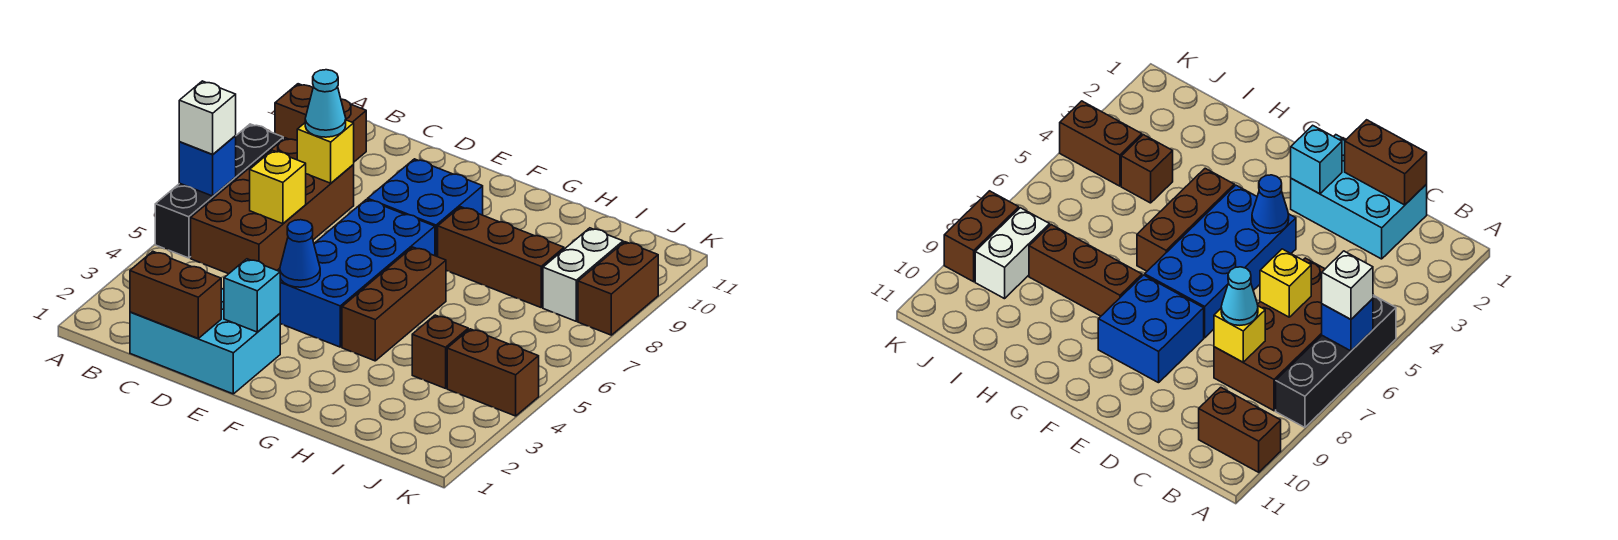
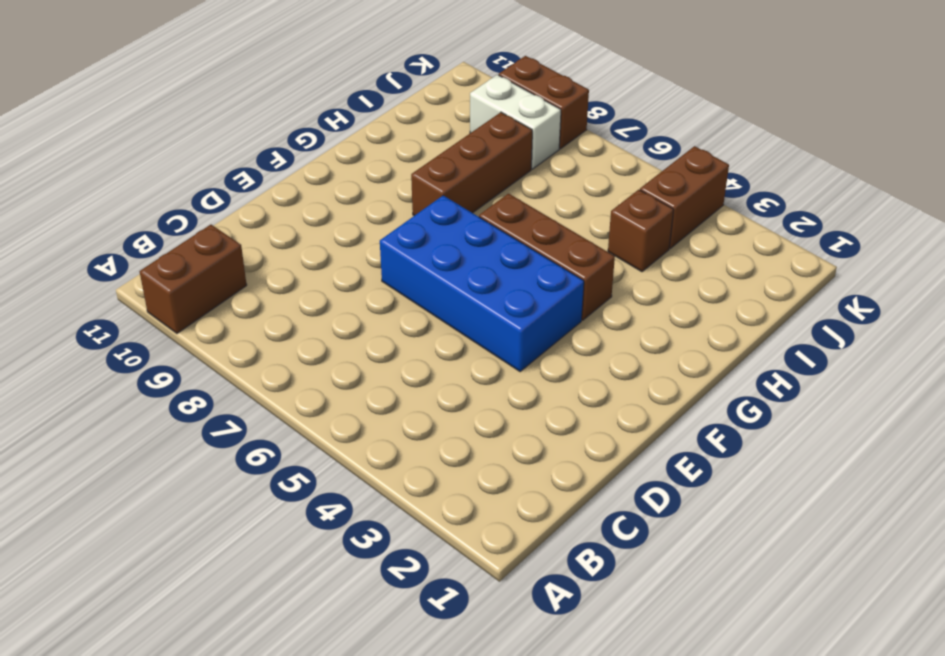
none -> black 1x4 brick [155,124,283,258]
none -> brown 2x4 brick [191,138,354,274]
none -> cyan 2x3 brick [130,289,280,394]

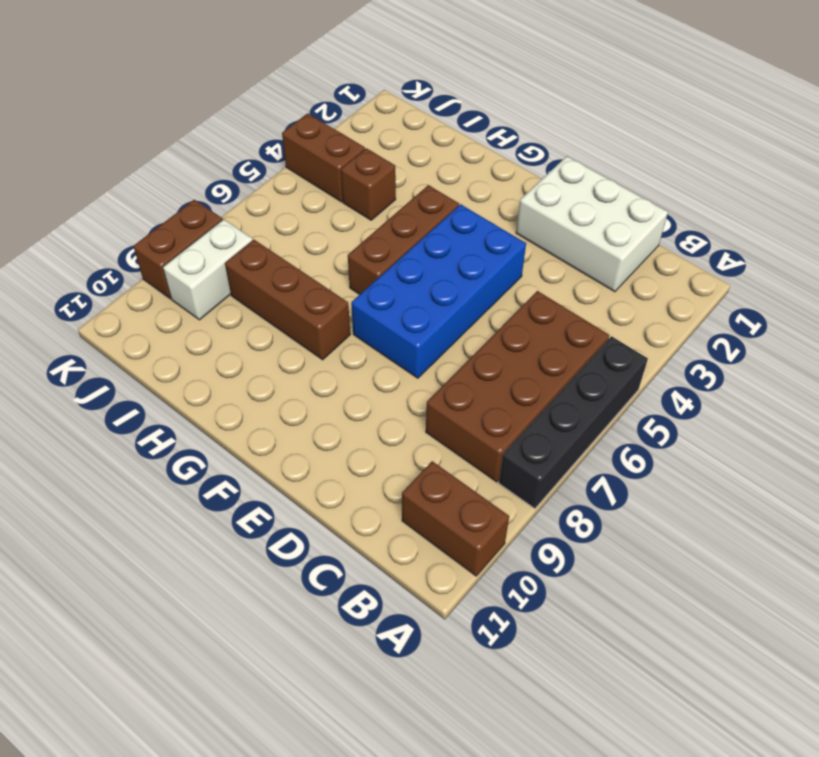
white 2x3 brick [516,156,668,292] -> cyan 2x3 brick [130,289,280,394]
none -> blue 2x2 brick [368,159,483,257]
none -> blue 1x1 brick [179,136,236,196]
none -> brown 1x2 brick [130,251,221,338]

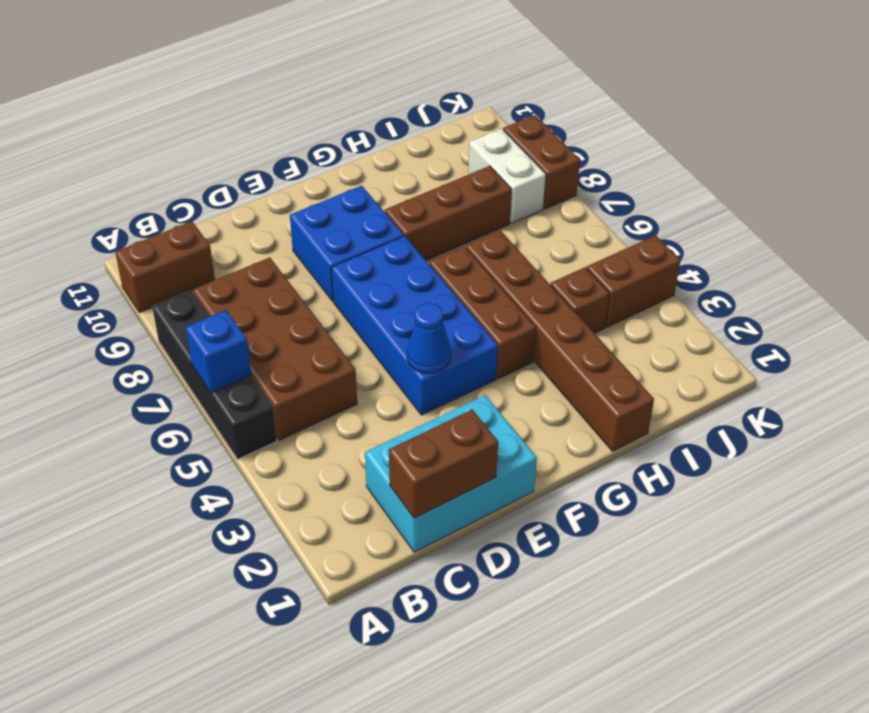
brown 1x6 brick [466,231,654,451] -> none
none -> yellow 1x1 brick [250,150,306,224]
none -> yellow 1x1 brick [297,120,354,183]
none -> cyan 1x1 brick [224,259,280,332]

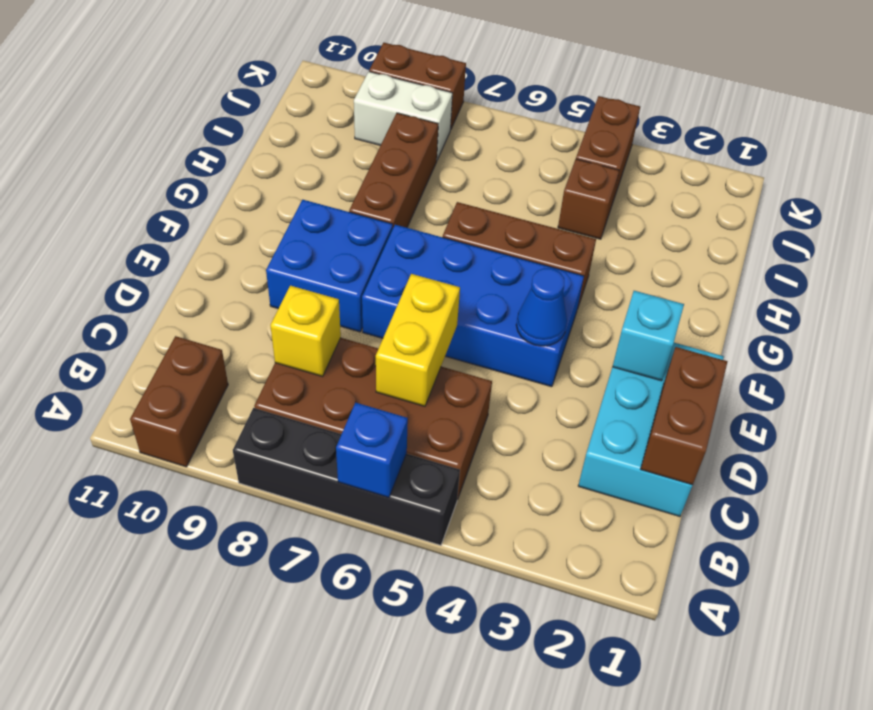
yellow 1x2 brick [376,274,460,406] -> yellow 1x1 brick [250,150,306,224]
none -> white 1x1 brick [179,81,236,155]
none -> cyan 1x1 cone [305,70,346,137]

